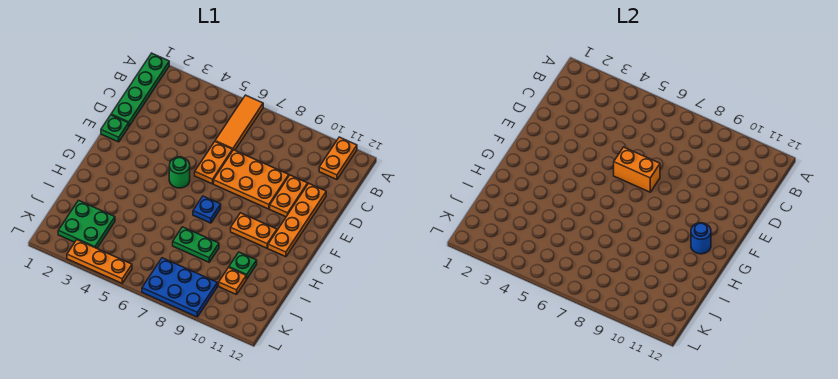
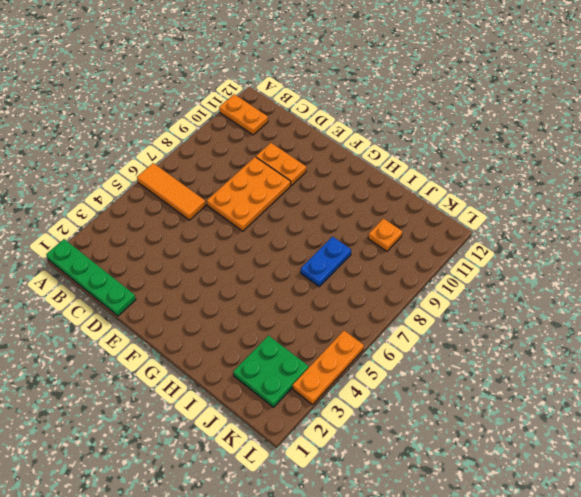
blue 1x2 plate [301,237,351,286] -> green 1x2 plate [173,227,219,262]
none -> orange 1x2 plate [195,142,233,184]
none -> orange 1x4 plate [268,183,326,257]
none -> green 1x1 plate [101,115,129,142]

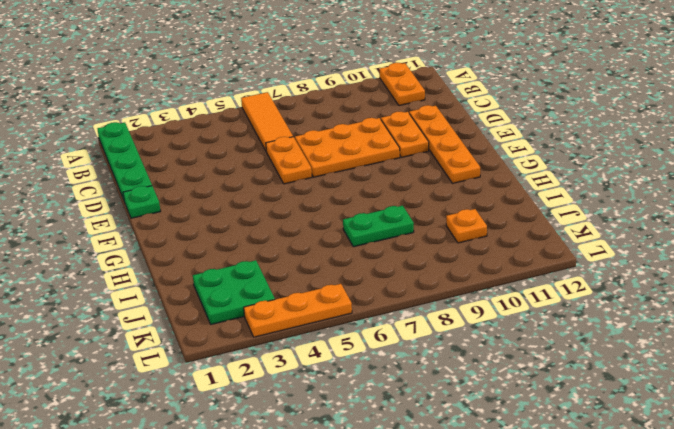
none -> green 1x1 round brick [169,157,190,188]
none -> blue 1x1 plate [193,196,221,223]
none -> orange 1x2 plate [231,213,277,248]

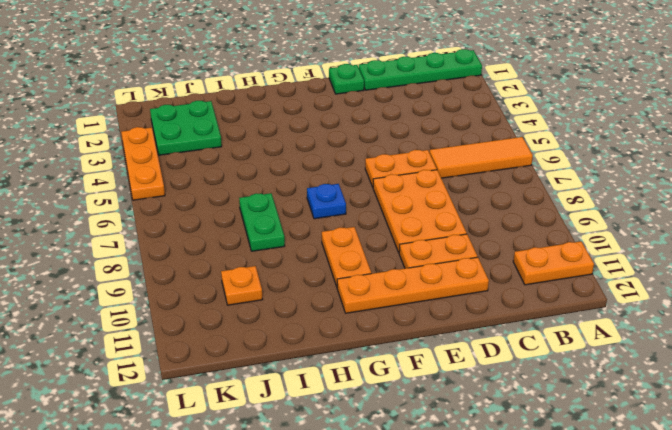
none -> green 1x1 round brick [169,157,190,188]
none -> green 1x1 plate [229,252,257,279]
none -> blue 2x3 plate [142,258,217,317]

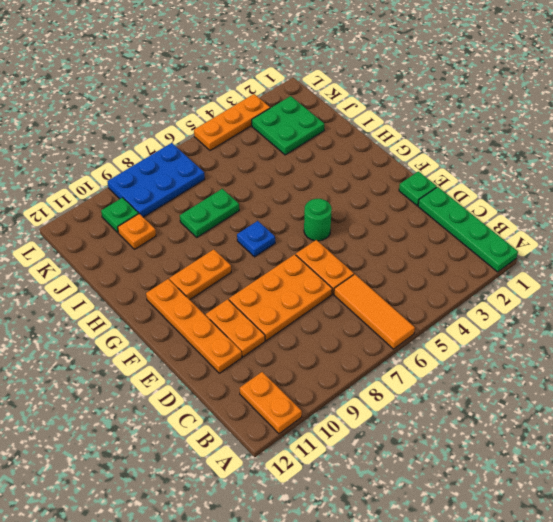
green 1x1 plate [101,198,139,233] -> green 1x1 plate moved to [229,252,257,279]
none -> orange 1x2 brick [614,147,660,192]
none -> blue 1x1 round brick [691,223,711,254]

